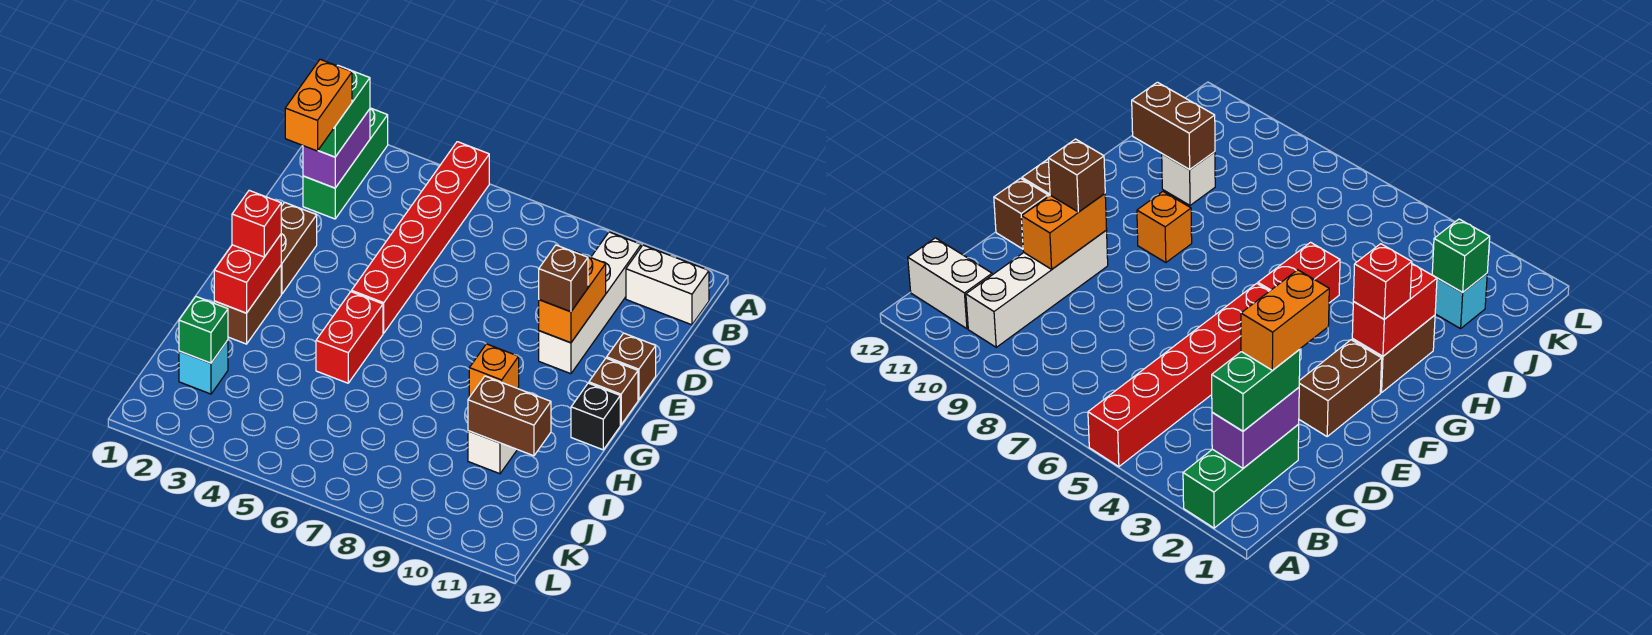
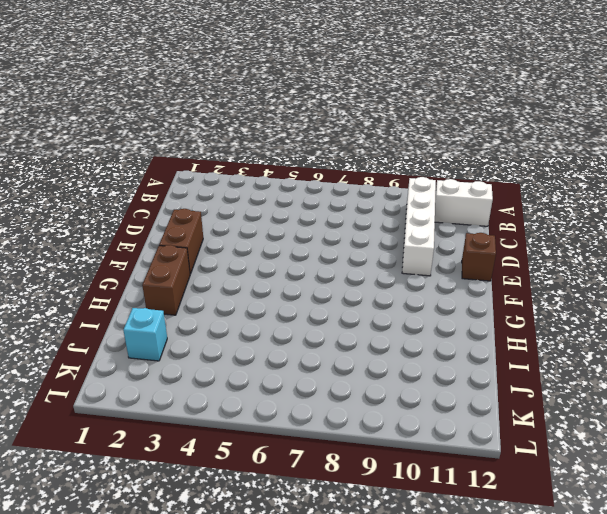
none -> green 1x3 brick [303,108,388,219]
none -> red 1x6 brick [352,142,489,333]
none -> brown 1x1 brick [589,358,638,425]

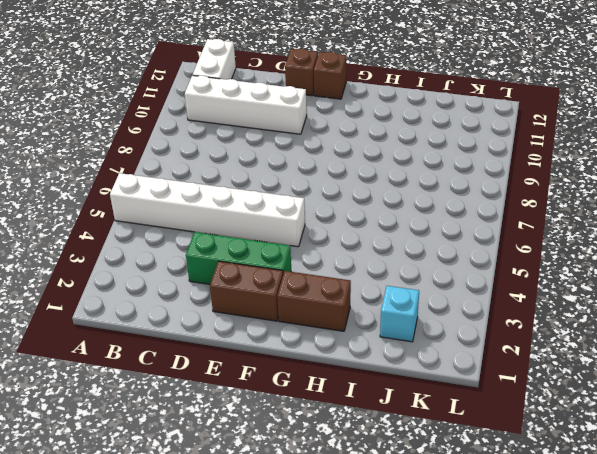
white 1x6 brick [110,173,305,247] -> red 1x6 brick [352,142,489,333]
green 1x3 brick [186,232,291,284] -> green 1x3 brick moved to [303,108,388,219]
none -> red 1x2 brick [316,292,383,383]
none -> orange 1x1 brick [469,344,519,397]
none -> black 1x1 brick [571,383,620,450]

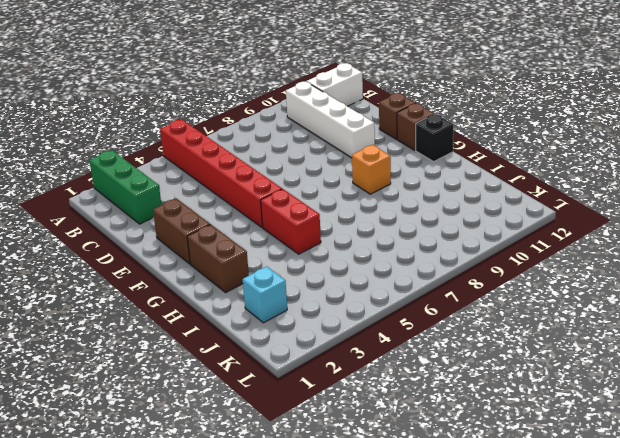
none -> white 1x1 brick [468,431,517,474]
none -> purple 1x2 brick [303,109,370,188]
none -> orange 1x2 brick [539,251,606,343]

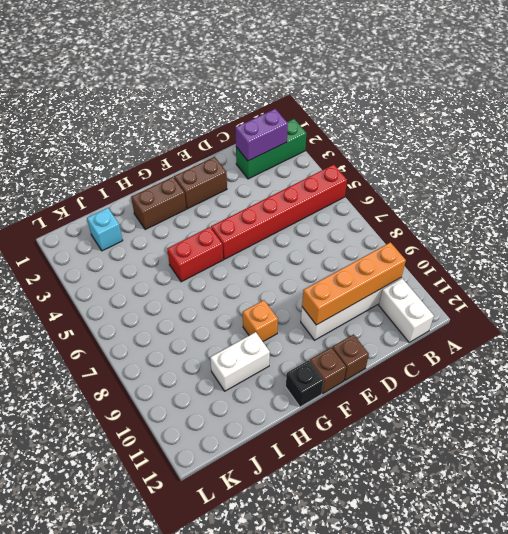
orange 1x4 brick [302,242,406,325] -> orange 1x2 brick [539,251,606,343]
white 1x2 brick [210,332,270,391] -> white 1x1 brick [468,431,517,474]
none -> red 1x2 brick [214,235,281,313]
none -> brown 1x2 brick [468,376,551,456]
none -> green 1x1 brick [179,297,228,363]

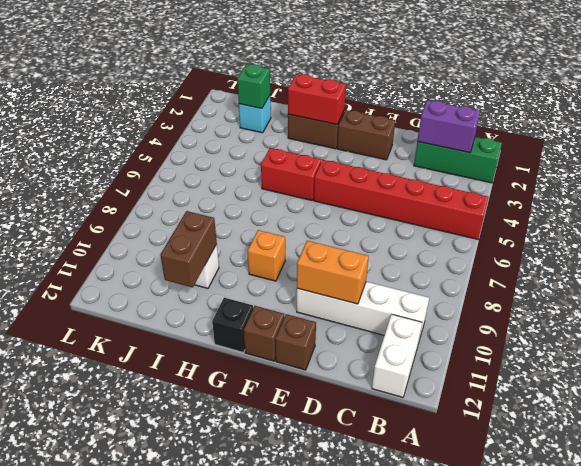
none -> green 1x2 brick [318,66,370,157]
none -> brown 1x1 brick [539,245,588,312]
none -> red 1x1 brick [232,190,281,257]

